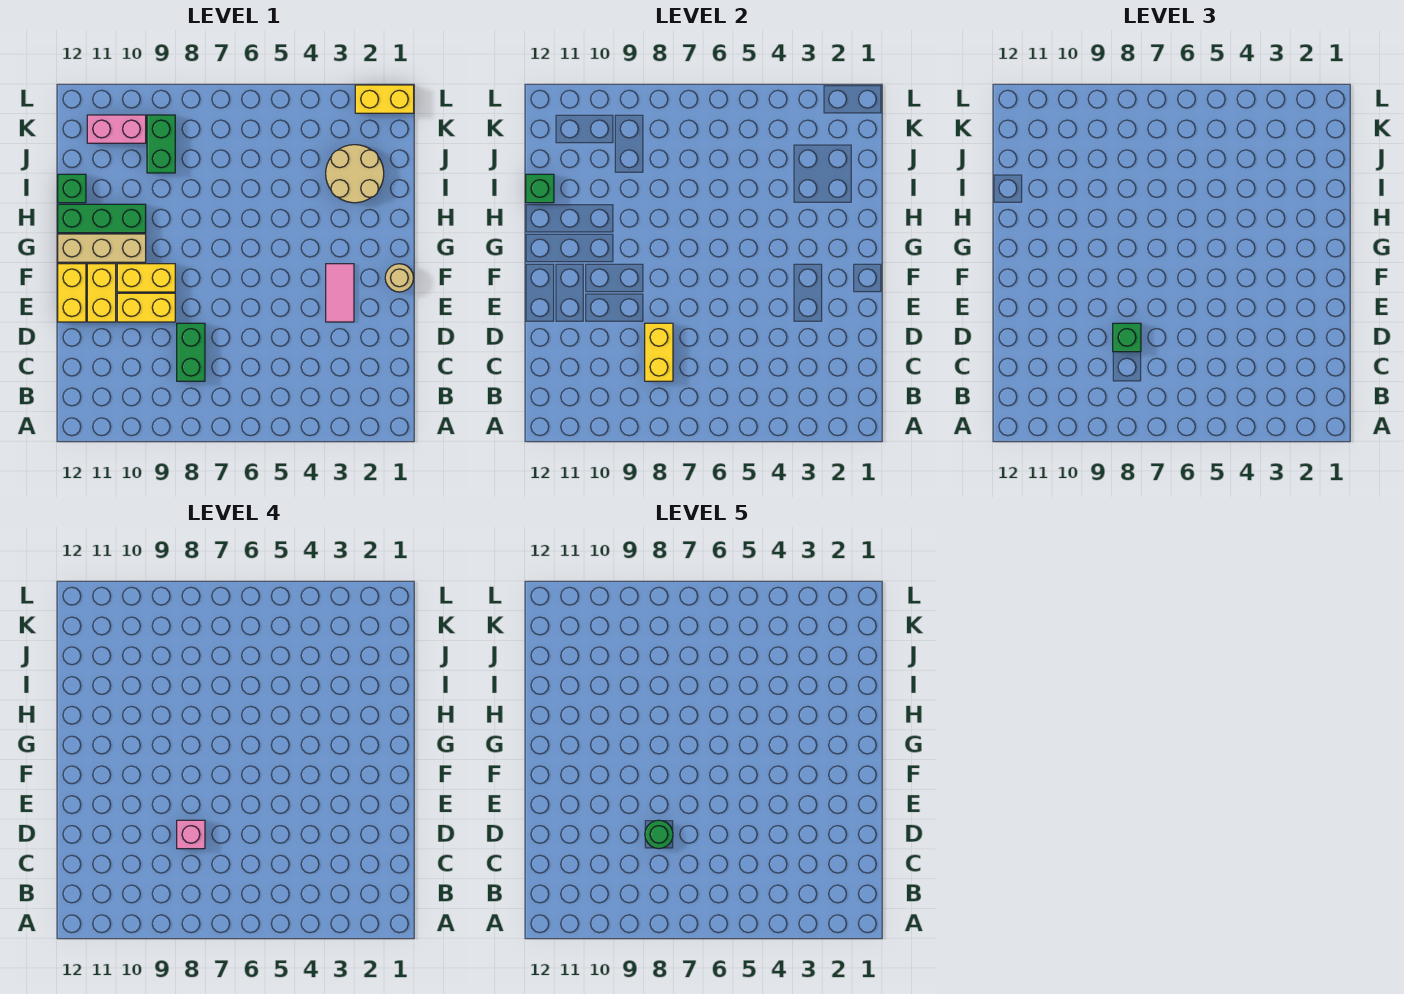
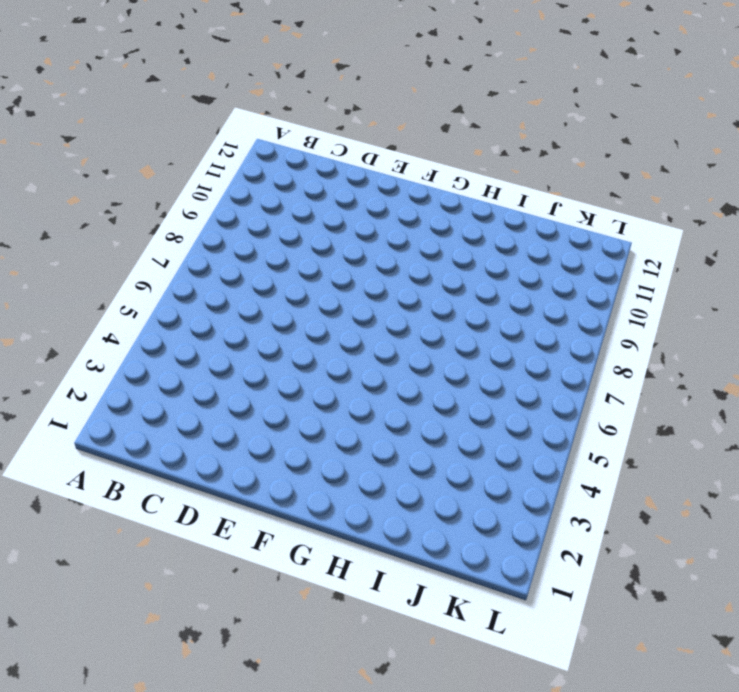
none -> green 1x2 brick [177,323,205,381]
none -> pink 1x2 tile [326,264,354,322]
none -> yellow 1x2 brick [117,293,175,322]

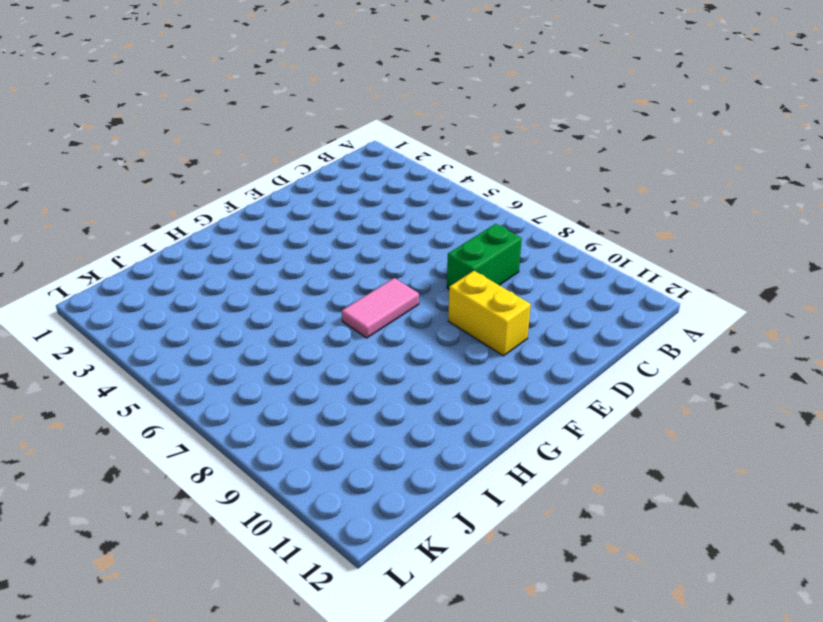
pink 1x2 tile [342,278,419,338] -> pink 1x2 tile moved to [326,264,354,322]
none -> yellow 1x2 brick [87,264,116,322]
none -> yellow 1x2 brick [58,264,86,322]
none -> tan 1x1 round brick [385,264,413,292]

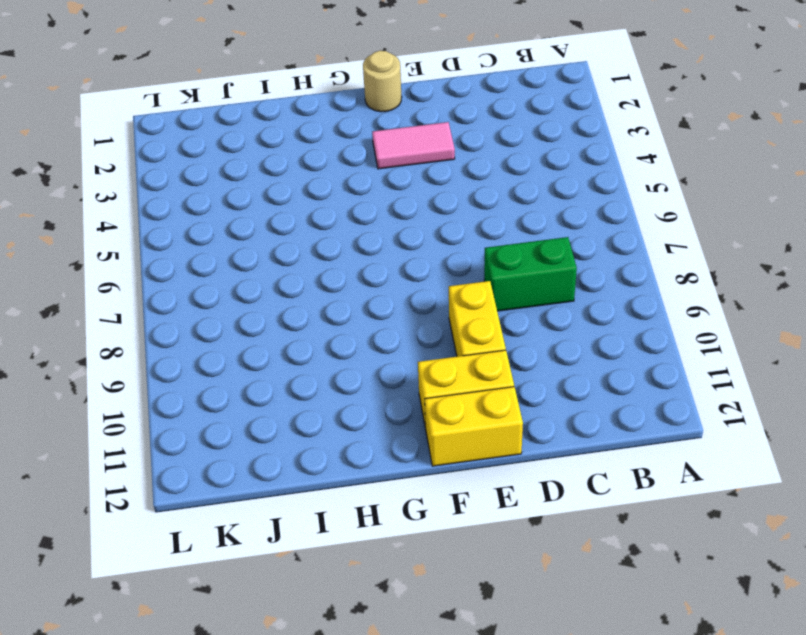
none -> yellow 1x2 brick [117,264,175,292]
none -> tan 1x3 brick [58,234,146,262]
none -> green 1x3 brick [58,204,146,233]

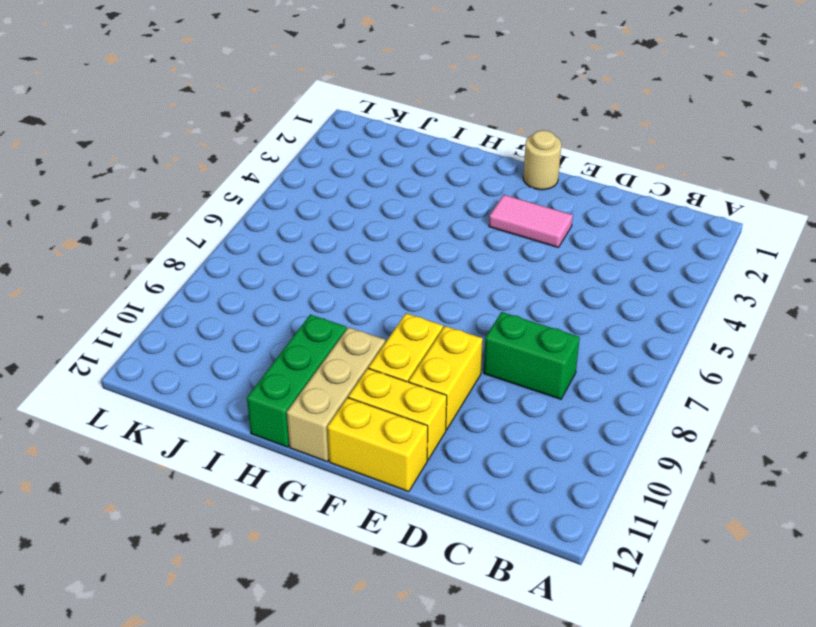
none -> tan 2x2 round brick [326,145,384,203]
none -> green 1x1 brick [58,174,86,203]
none -> green 1x2 brick [147,115,175,173]

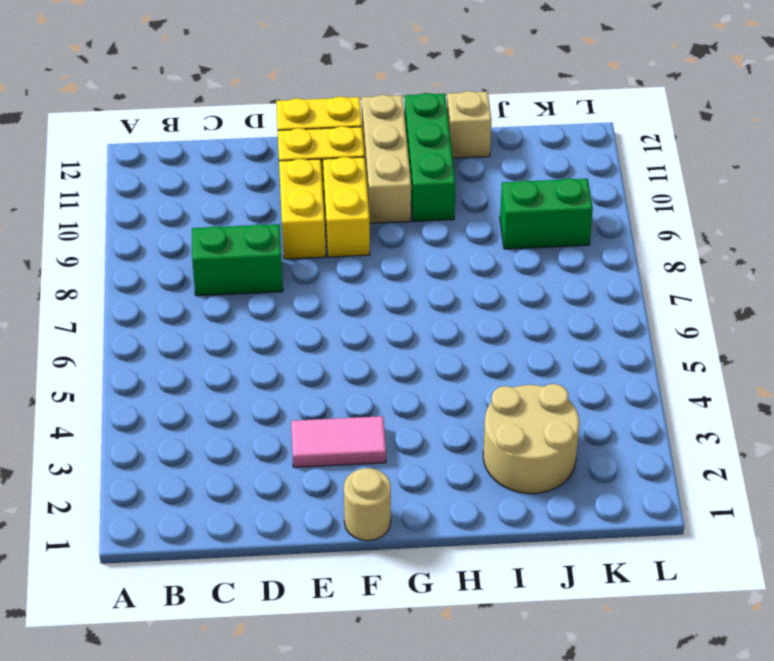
tan 1x1 brick [447,91,491,158] -> green 1x1 brick [58,174,86,203]
none -> pink 1x2 brick [87,115,146,143]
none -> yellow 1x2 brick [355,85,414,113]
none -> yellow 1x2 brick [645,323,673,381]

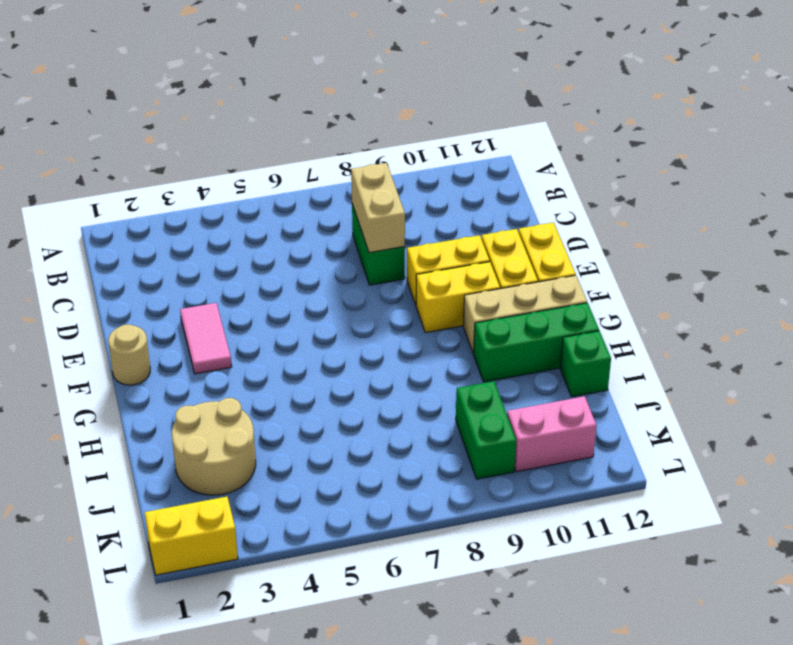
tan 1x2 brick [351,163,405,253] -> yellow 1x2 brick [645,323,673,381]
none -> green 1x1 brick [526,174,554,203]
none -> green 1x1 brick [1113,323,1141,352]
none -> pink 1x1 brick [177,820,205,849]

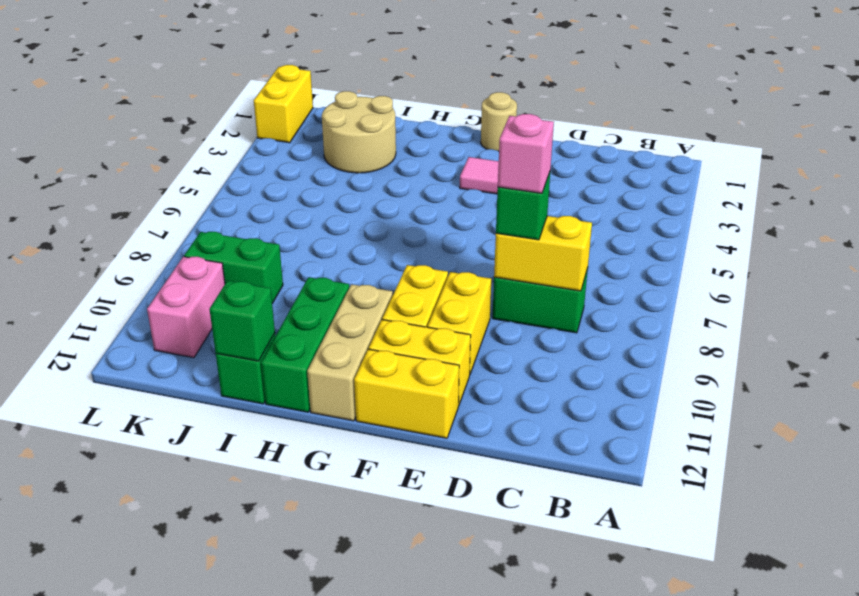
none -> green 1x1 round brick [645,820,673,849]

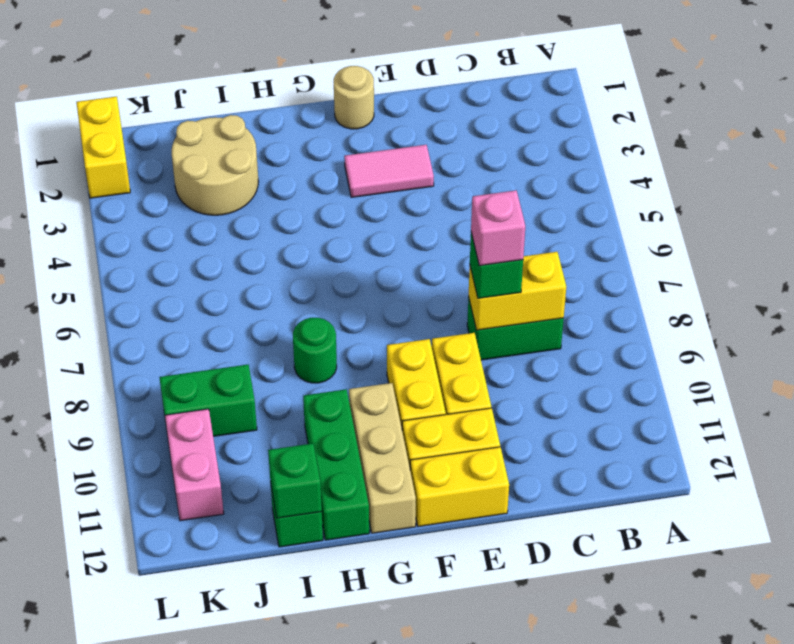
green 1x1 round brick [293,318,337,383] -> green 1x1 round brick moved to [645,820,673,849]

